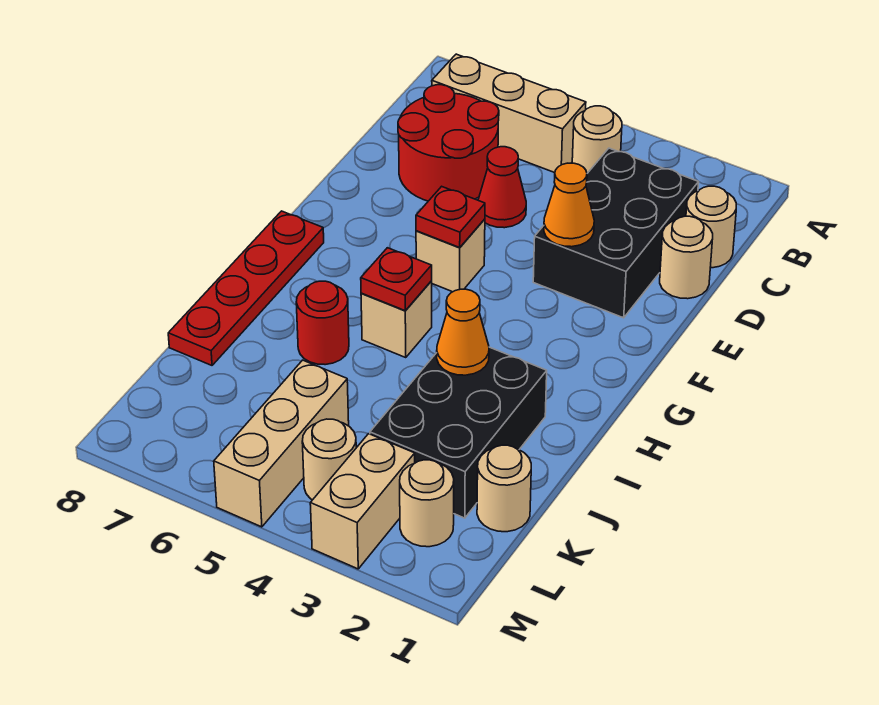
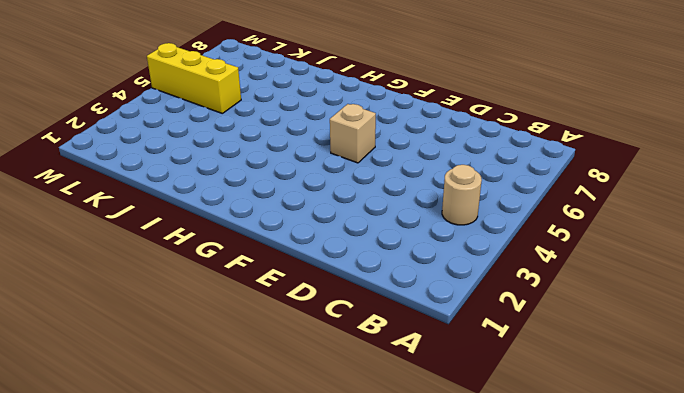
yellow 1x3 brick [147,43,241,113] -> tan 1x3 brick [214,360,349,527]
none -> tan 1x3 brick [432,54,586,173]
none -> tan 1x1 round brick [686,186,736,268]
none -> black 2x3 brick [533,148,699,318]

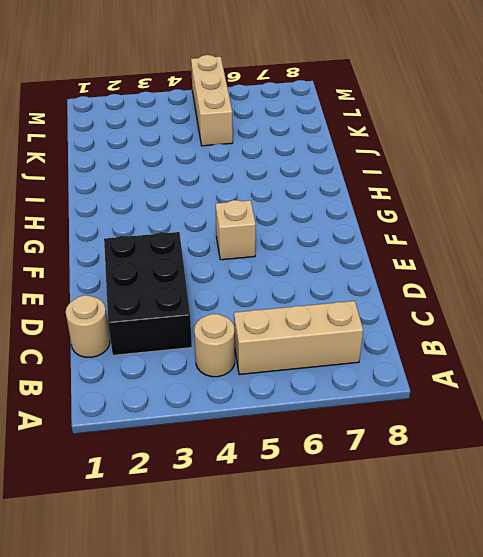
none -> red 2x2 round brick [398,85,499,201]
none -> tan 1x1 round brick [660,216,713,299]
none -> red 1x1 cone [478,147,526,228]

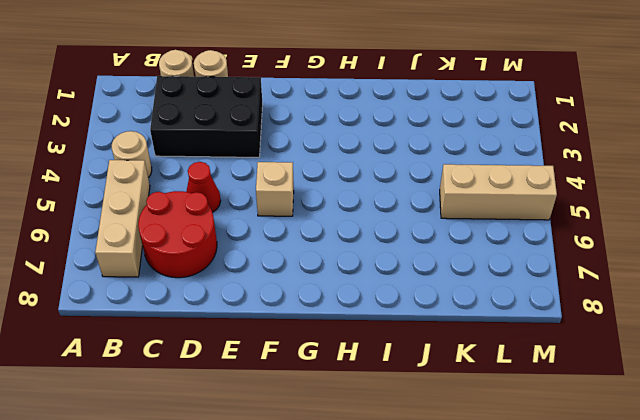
none -> red 1x4 plate [168,211,324,365]
none -> tan 1x1 brick [361,281,432,357]
none -> black 2x3 brick [370,347,547,518]

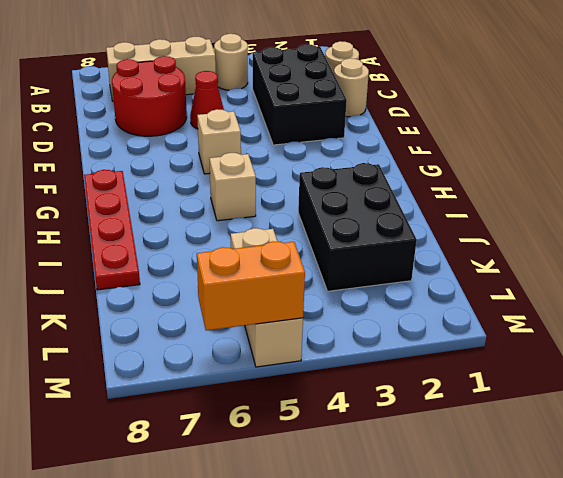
orange 1x2 brick [197,242,305,330] -> none
none -> red 1x1 round brick [296,281,349,365]
none -> tan 1x1 round brick [477,445,531,532]
none -> tan 1x1 round brick [400,460,454,547]

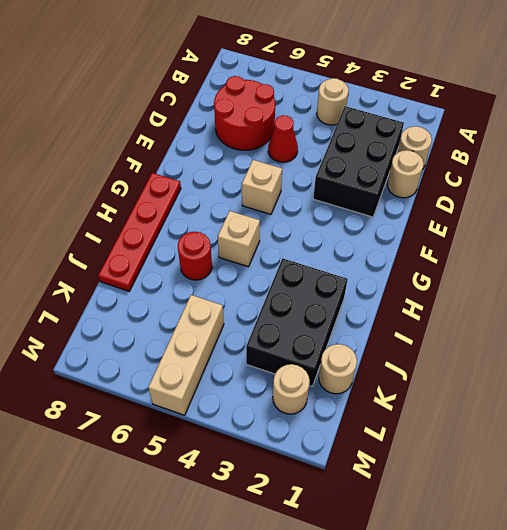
none -> tan 1x3 brick [432,54,586,173]
none -> tan 1x2 brick [310,434,415,569]
none -> tan 1x1 round brick [302,419,356,500]

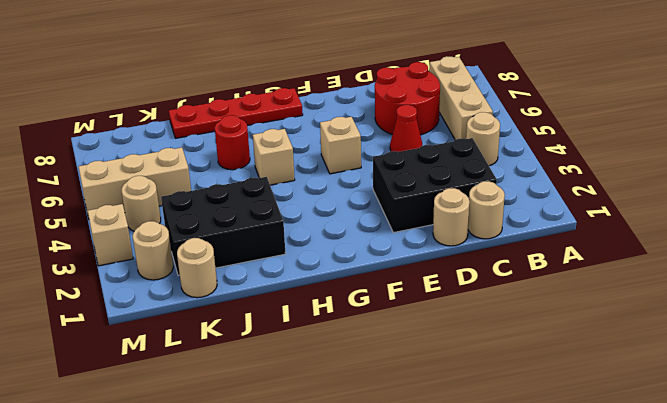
tan 1x1 brick [88,204,133,266] -> tan 1x2 brick [310,434,415,569]
none -> orange 1x1 cone [544,163,594,247]
none -> red 1x1 plate [416,186,485,247]
none -> red 1x1 plate [361,248,432,311]

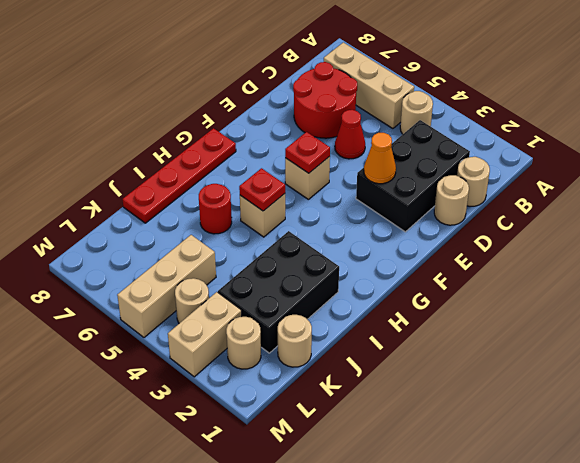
none -> orange 1x1 cone [437,289,489,375]

